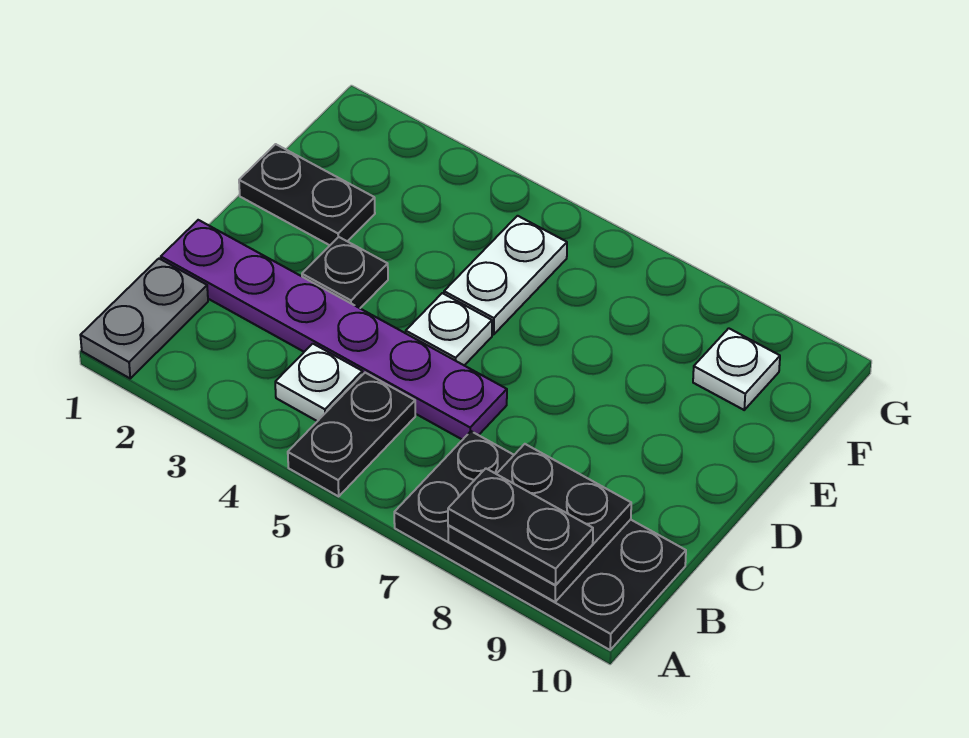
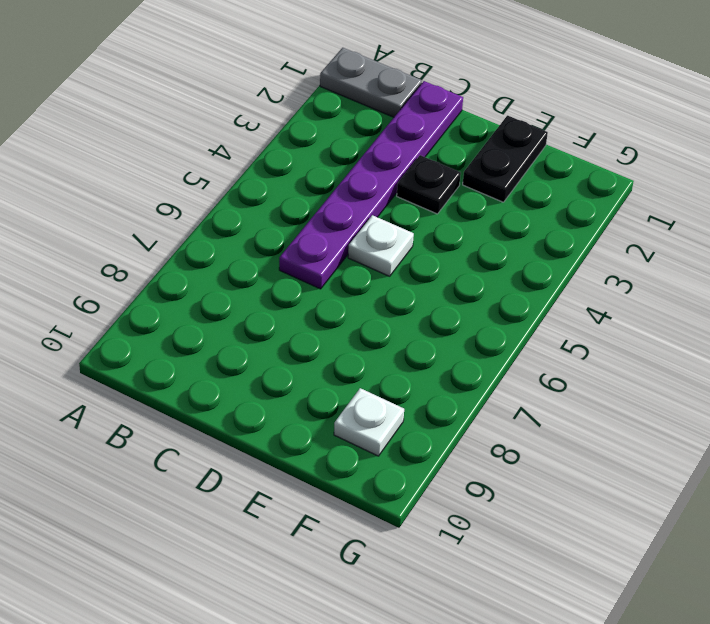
none -> black 1x2 plate [288,373,415,496]
none -> black 2x4 plate [394,431,686,650]
none -> white 1x1 plate [275,344,363,421]

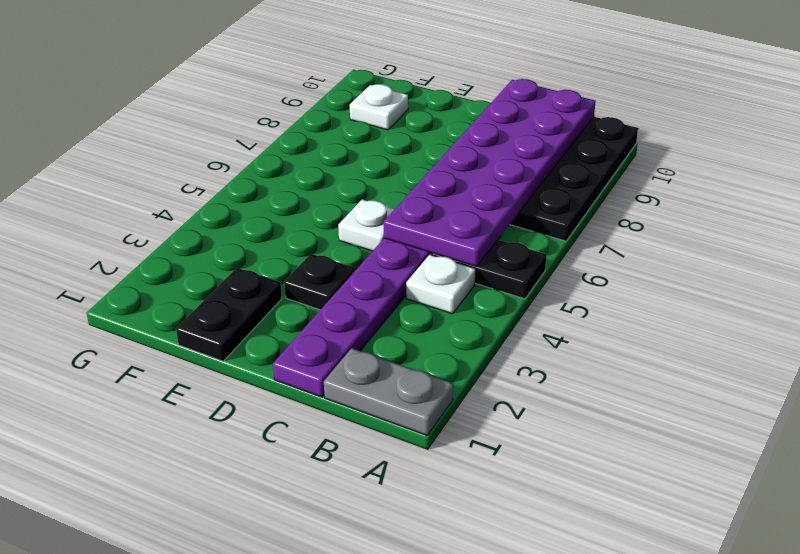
purple 2x6 plate [384,79,596,266] -> black 2x2 plate [448,444,631,602]
none -> white 1x2 plate [444,216,567,335]
none -> black 1x2 plate [448,468,593,585]

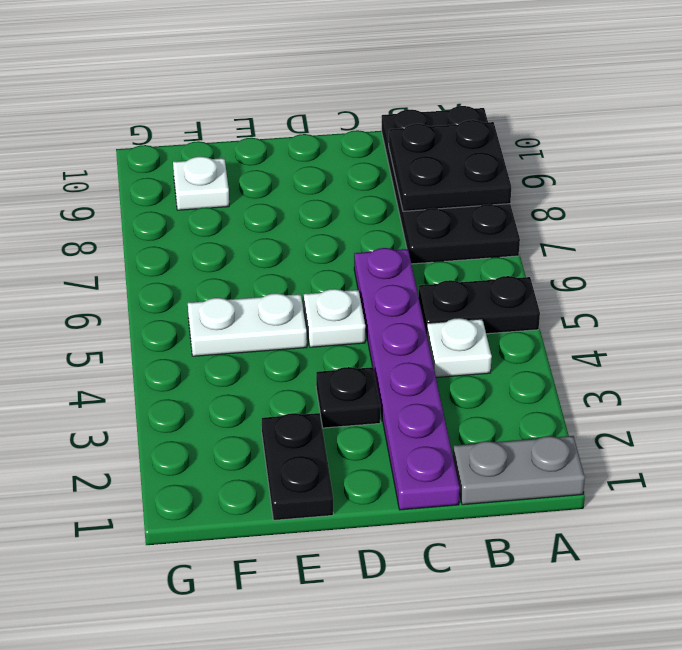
none -> black 1x2 plate [448,468,593,585]

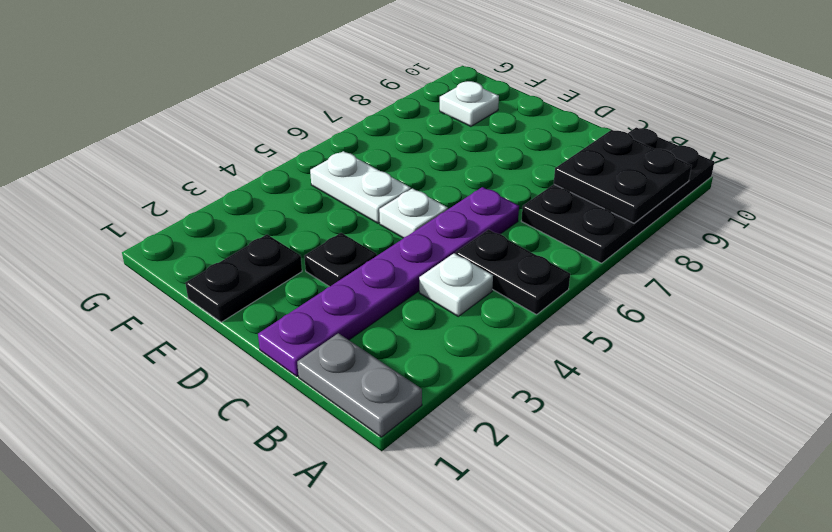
none -> black 1x2 plate [448,468,593,585]

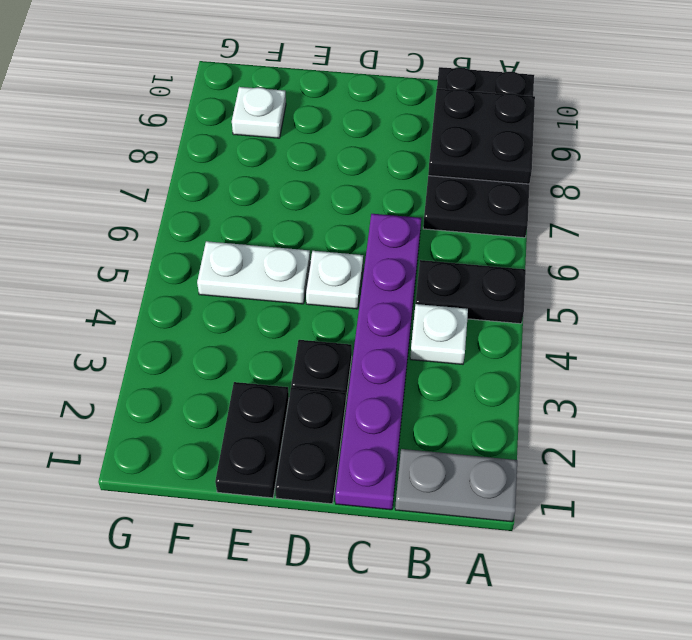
black 1x2 plate [275,387,346,504] -> black 1x2 plate moved to [448,468,593,585]

